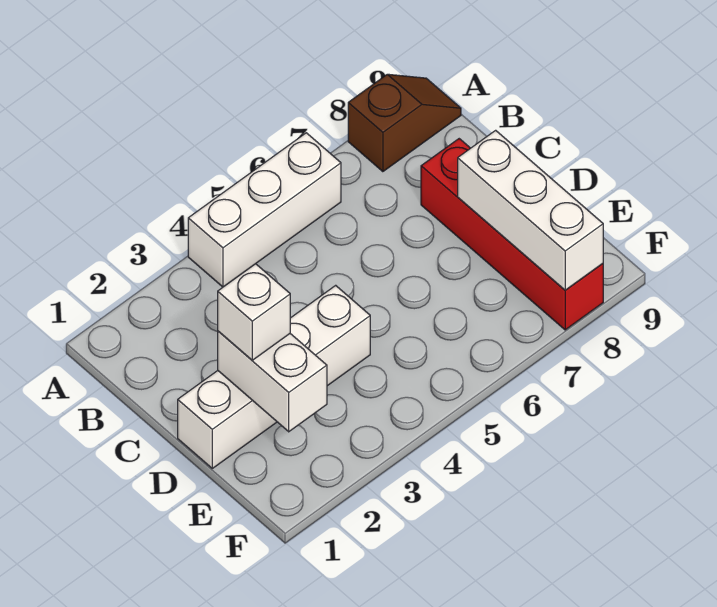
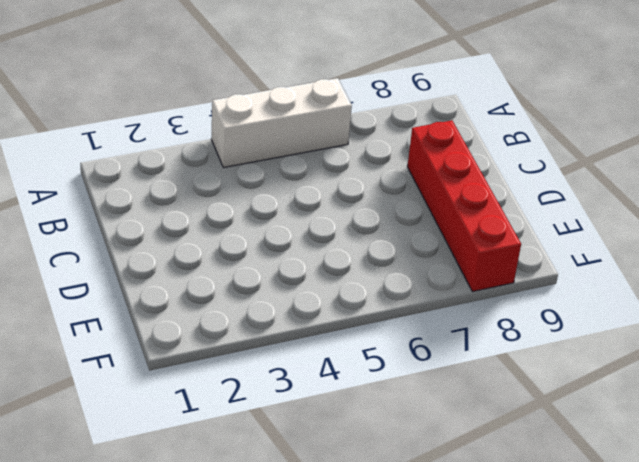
none -> brown 1x2 slope [348,74,461,172]
none -> white 1x4 brick [178,285,370,468]

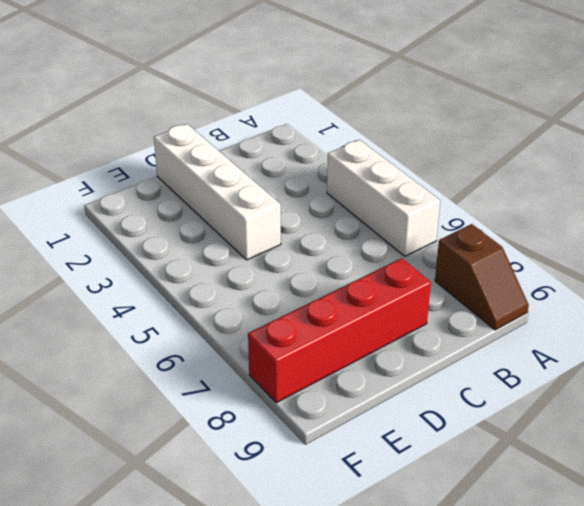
none -> white 1x2 brick [218,331,327,432]
none -> white 1x3 brick [458,130,603,290]

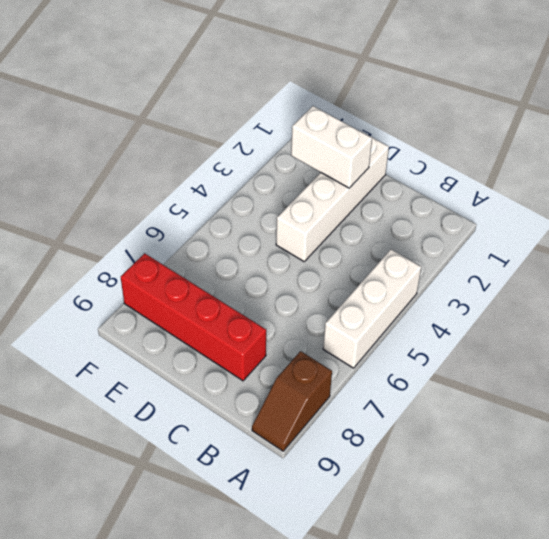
none -> white 1x3 brick [458,130,603,290]
none -> white 1x1 brick [218,264,290,360]

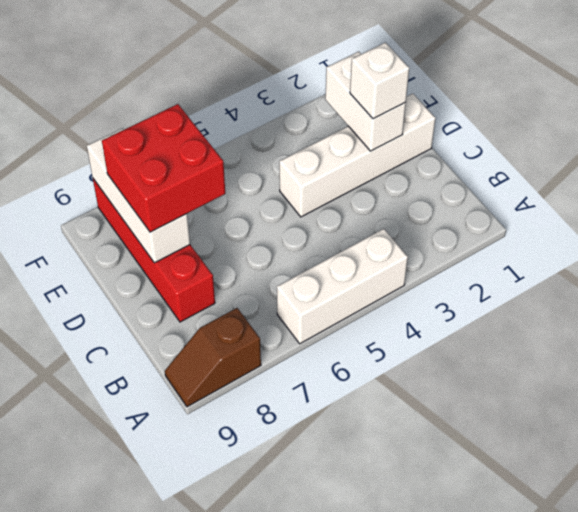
red 2x2 brick [102,104,225,232] -> none

